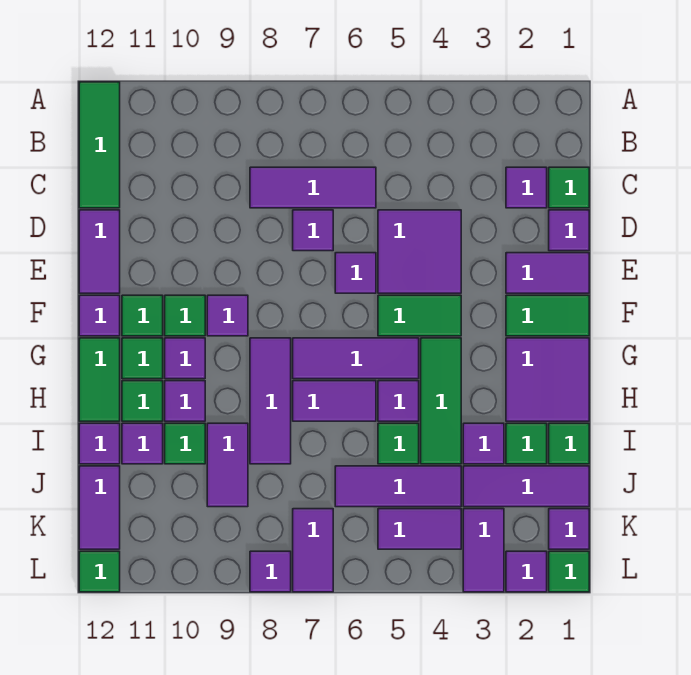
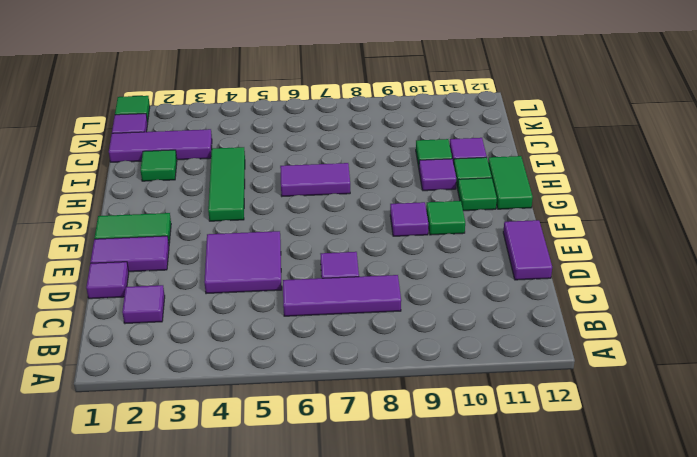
none -> green 1x3 tile [79,82,120,208]
none -> green 1x1 tile [549,167,589,208]
none -> purple 1x1 tile [335,253,376,293]
none -> green 1x2 tile [378,295,461,336]

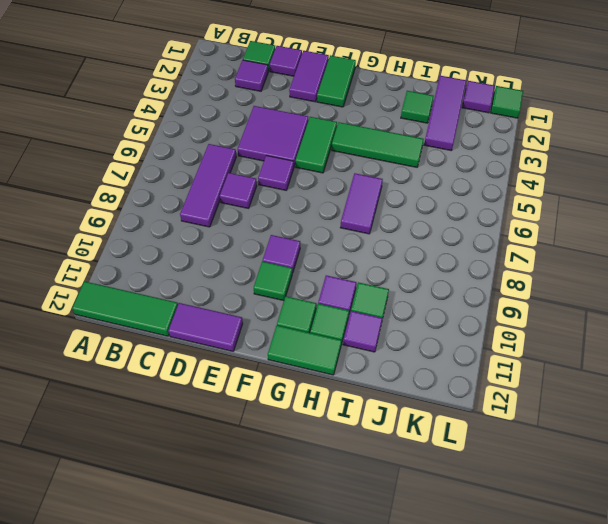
none -> green 1x1 tile [122,295,163,336]
none -> purple 1x1 tile [79,295,120,336]
none -> purple 2x2 tile [506,338,589,421]
none -> purple 1x3 tile [293,338,419,379]

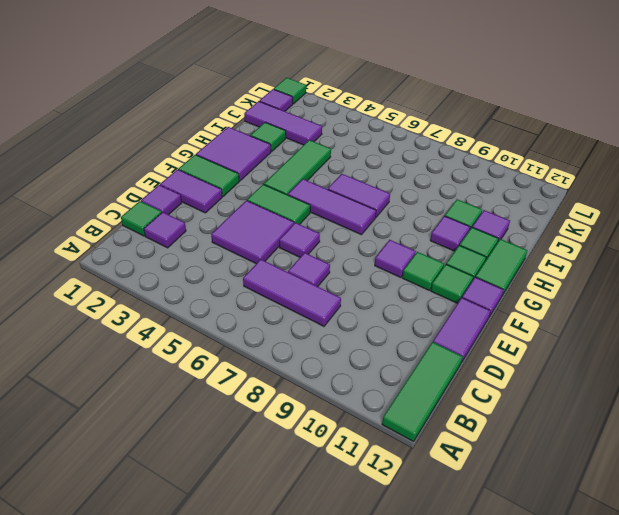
none -> purple 1x3 tile [250,338,291,464]
none -> purple 1x1 tile [165,338,205,379]
none -> purple 1x1 tile [378,381,419,421]
none -> green 1x1 tile [549,423,589,464]

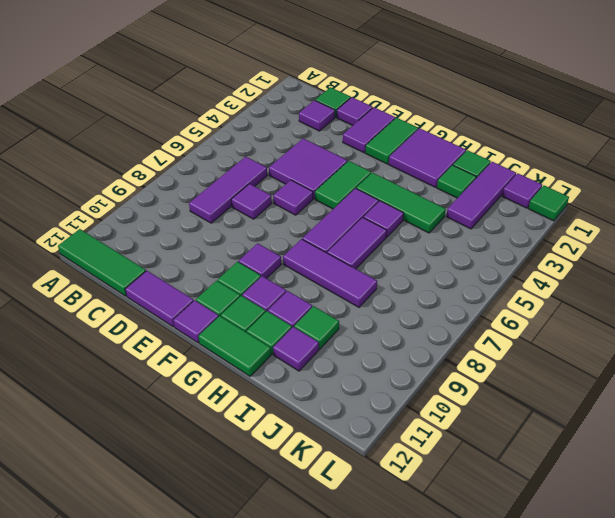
none -> purple 1x1 tile [463,423,504,464]
none -> green 1x1 tile [378,423,419,464]
none -> purple 1x2 tile [207,423,248,507]
none -> purple 1x1 tile [79,423,120,464]

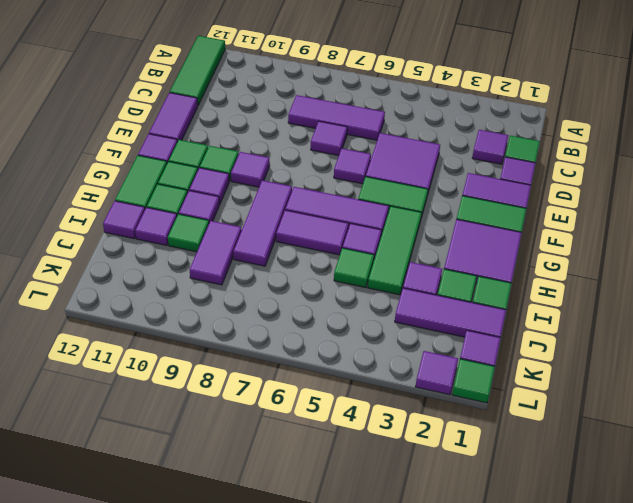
none -> purple 1x3 tile [335,466,461,507]
none -> purple 1x2 tile [79,466,120,549]
none -> purple 1x2 tile [463,509,504,592]
none -> purple 1x2 tile [378,509,461,549]

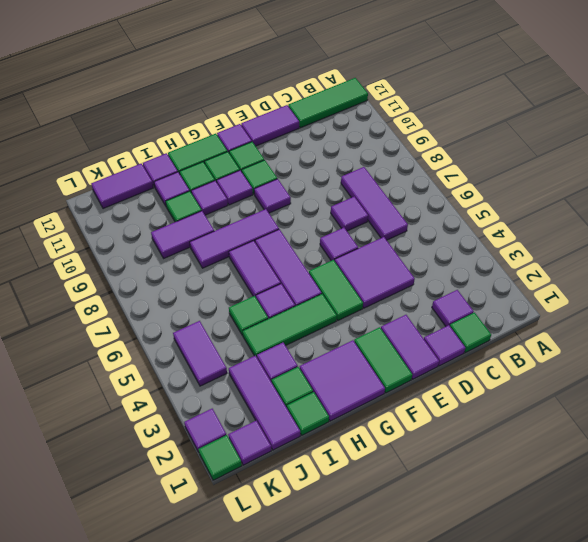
none -> purple 1x3 tile [335,466,461,507]
none -> purple 1x2 tile [463,509,504,592]
none -> purple 1x2 tile [293,509,333,592]
none -> purple 1x1 tile [250,551,291,592]

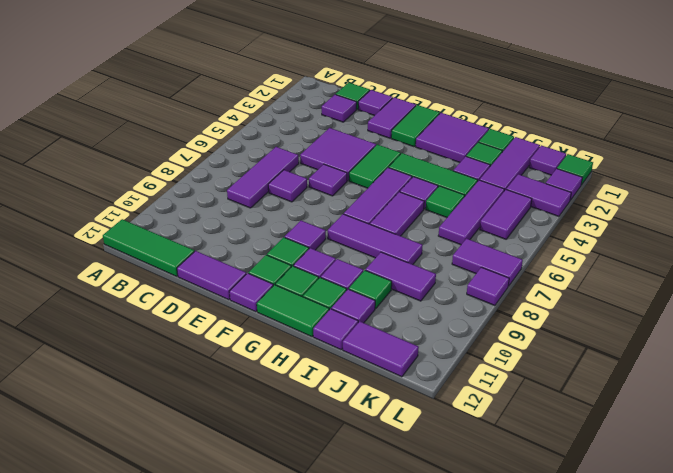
none -> green 1x1 tile [79,551,120,592]

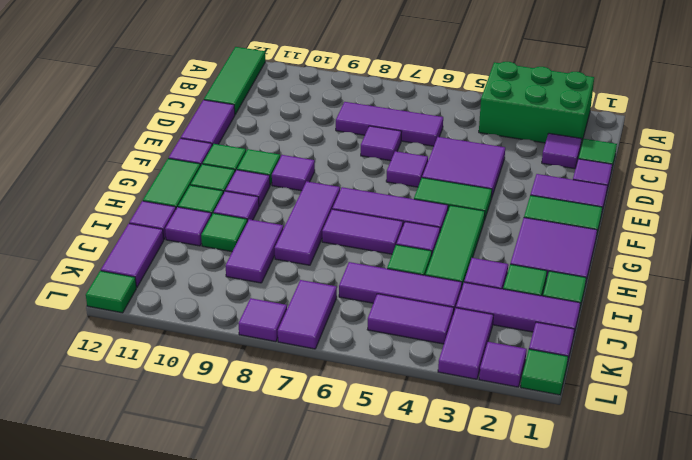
green 2x3 brick [479,62,594,145] -> none

